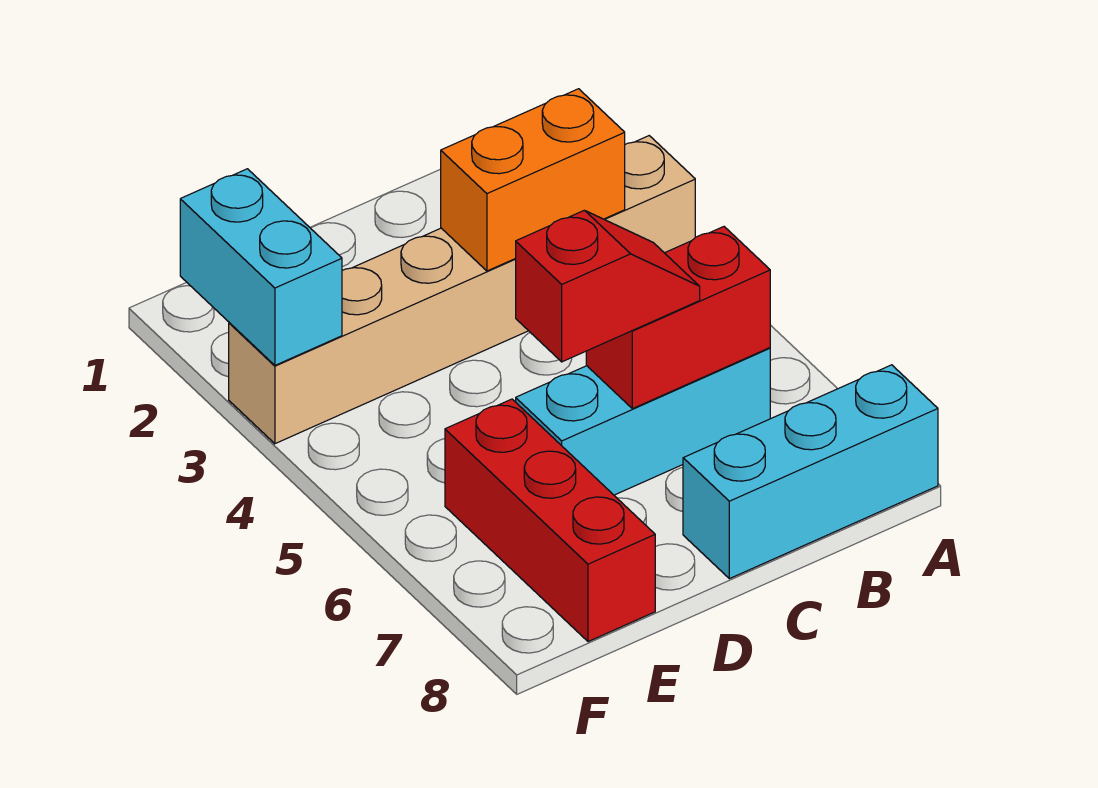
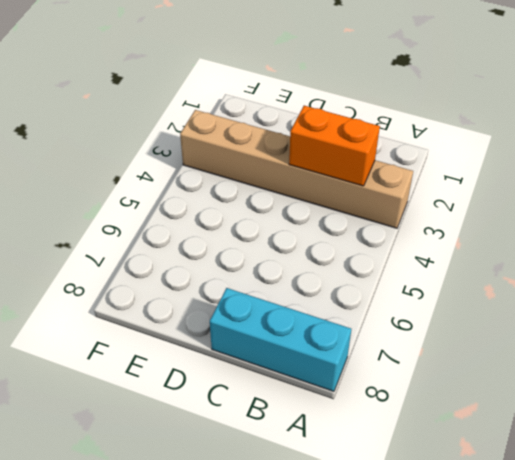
none -> cyan 1x3 brick [516,348,770,495]
none -> red 1x3 brick [445,399,655,642]

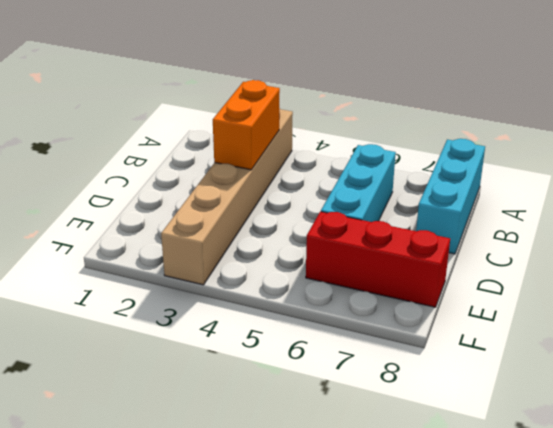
none -> red 1x2 brick [586,227,770,409]
none -> cyan 1x2 brick [180,169,342,365]

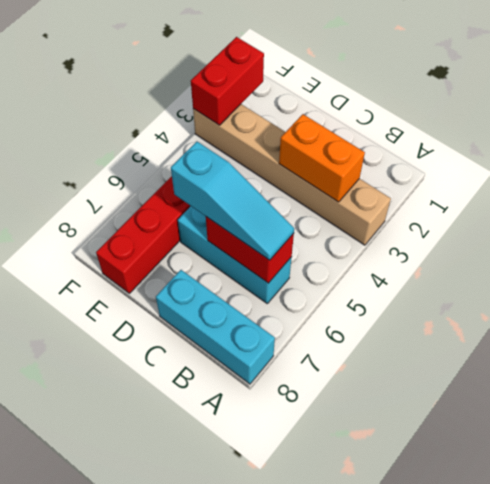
cyan 1x3 slope [171,142,294,260] -> red 1x2 slope [516,210,700,362]
red 1x2 brick [191,37,264,125] -> cyan 1x2 brick [180,169,342,365]

